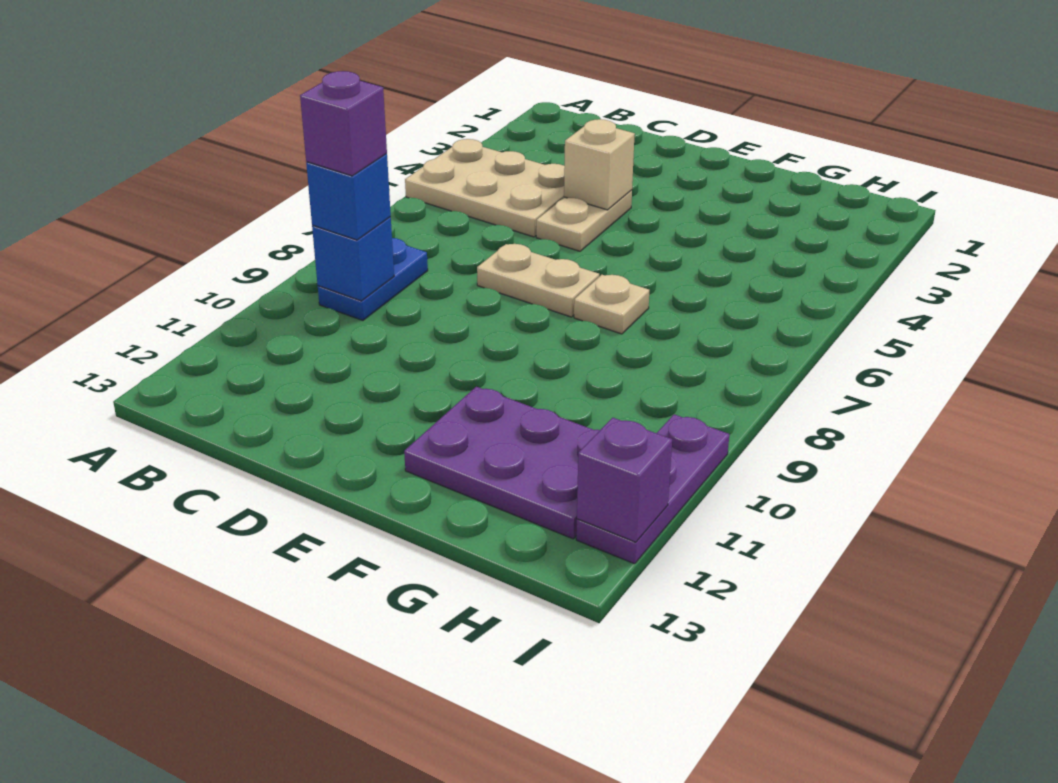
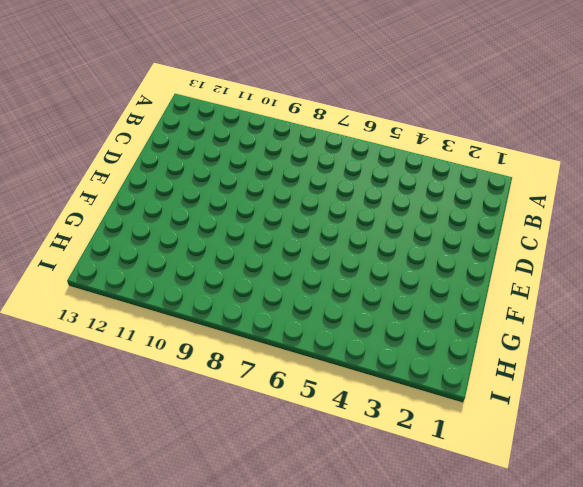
none -> tan 2x3 plate [405,139,565,237]
none -> blue 1x2 plate [318,238,428,320]
none -> tan 1x2 plate [536,190,632,251]

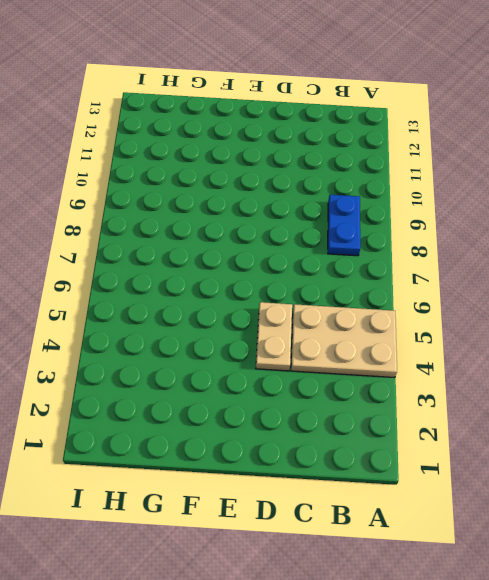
none -> tan 1x2 plate [477,244,599,317]
none -> tan 1x1 plate [574,275,649,334]
none -> purple 2x3 plate [404,387,600,539]

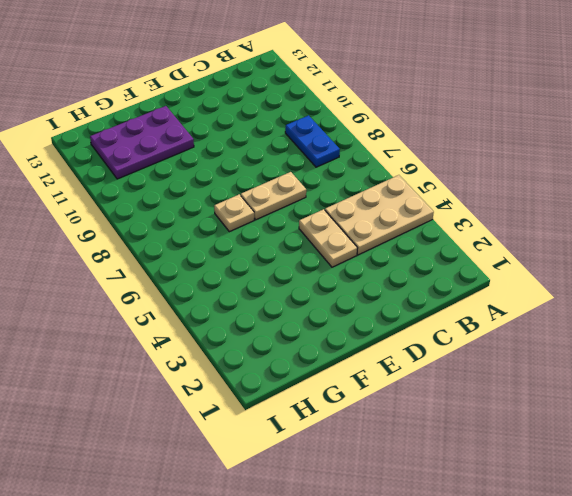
none -> purple 1x3 plate [576,414,729,564]
none -> blue 1x1 brick [312,217,394,301]
none -> tan 1x1 brick [564,119,635,210]

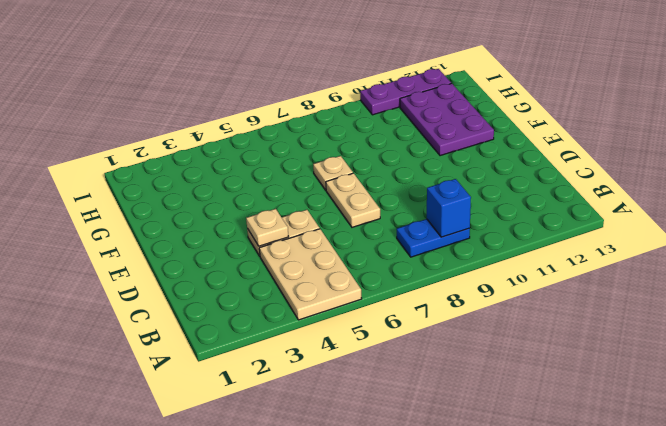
tan 1x1 plate [246,209,289,246] -> tan 1x1 brick [564,119,635,210]
none -> purple 1x1 brick [577,418,672,542]
none -> blue 1x1 brick [306,154,391,240]
none -> purple 1x1 brick [300,71,387,176]

